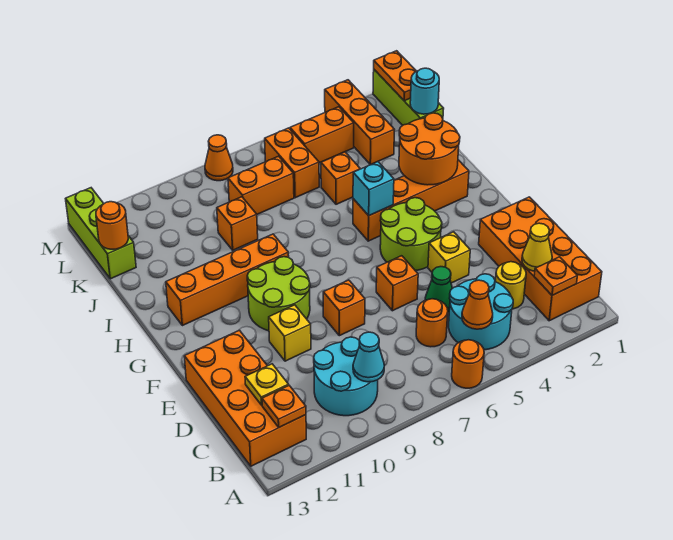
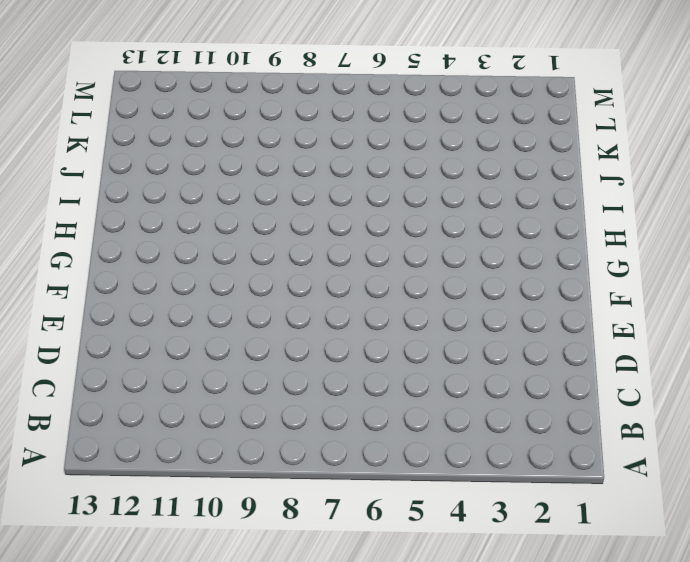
none -> orange 1x1 round brick [452,340,484,388]
none -> orange 2x4 brick [479,197,602,321]
none -> cyan 2x2 round brick [449,274,513,350]
none -> cyan 2x2 round brick [314,337,378,416]

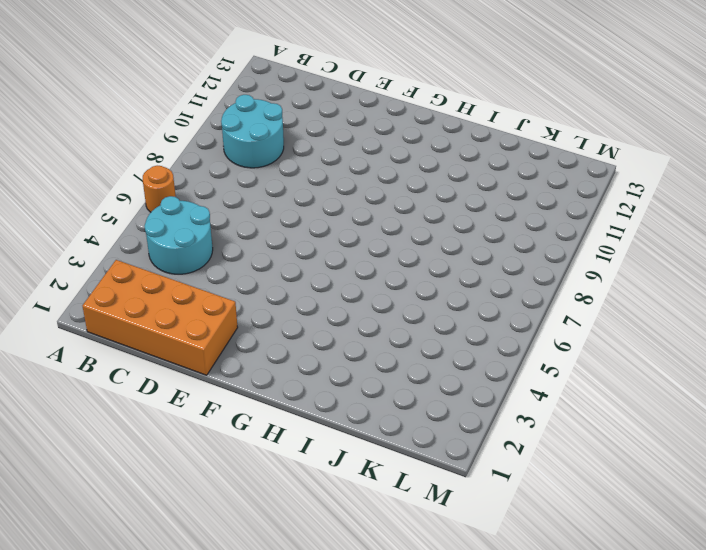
none -> orange 2x4 brick [184,330,306,466]
none -> yellow 1x1 round brick [495,262,526,309]
none -> orange 1x1 round brick [416,299,448,347]
none -> green 1x1 cone [425,267,452,312]

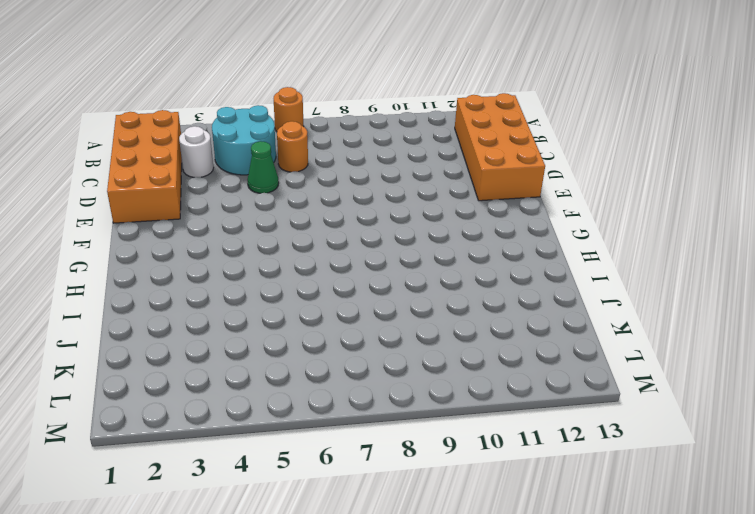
white 1x1 round brick [179,126,214,178] -> yellow 1x1 round brick [495,262,526,309]
none -> cyan 2x2 round brick [314,337,378,416]
none -> yellow 1x1 brick [428,232,470,283]
none -> orange 1x1 brick [376,256,418,311]
none -> orange 1x1 brick [323,280,365,336]

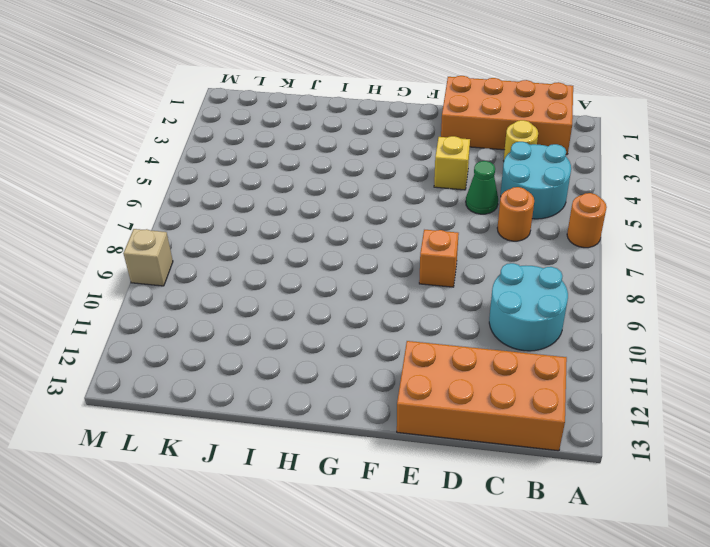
tan 1x1 brick [123,229,173,286] -> none
none -> orange 1x1 brick [376,256,418,311]
none -> yellow 1x1 brick [269,305,311,361]
none -> lime 2x2 round brick [380,198,442,271]
none -> lime 2x2 round brick [247,257,310,331]

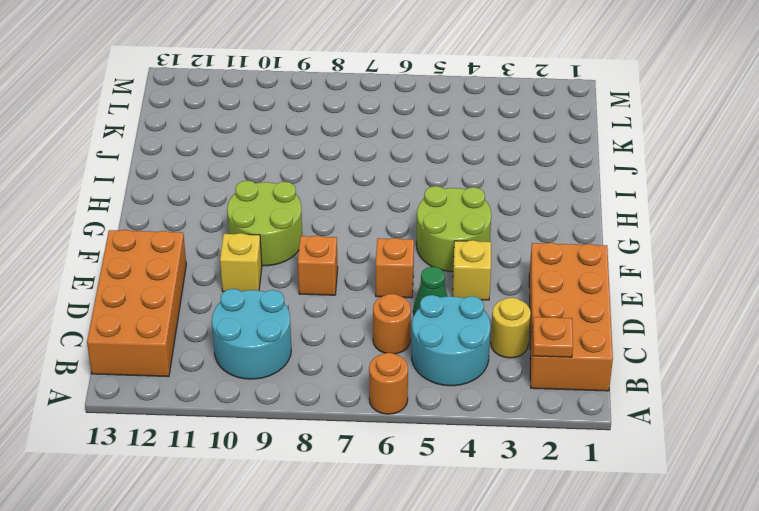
none -> orange 1x4 brick [353,160,469,241]
none -> orange 1x4 brick [166,234,289,326]
none -> orange 1x1 brick [321,152,360,204]
none -> orange 1x1 brick [217,197,258,250]

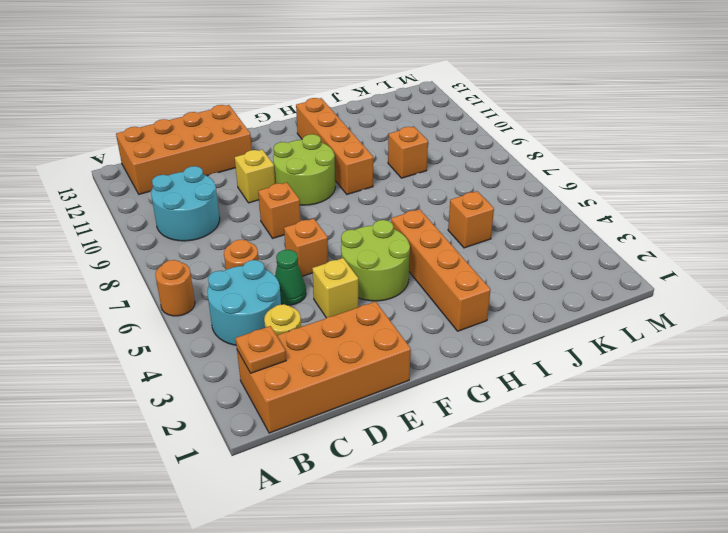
none -> lime 1x3 brick [373,70,444,125]
none -> orange 1x3 brick [325,80,395,165]
none -> orange 1x2 brick [265,128,319,198]
none -> orange 1x2 brick [228,156,294,214]

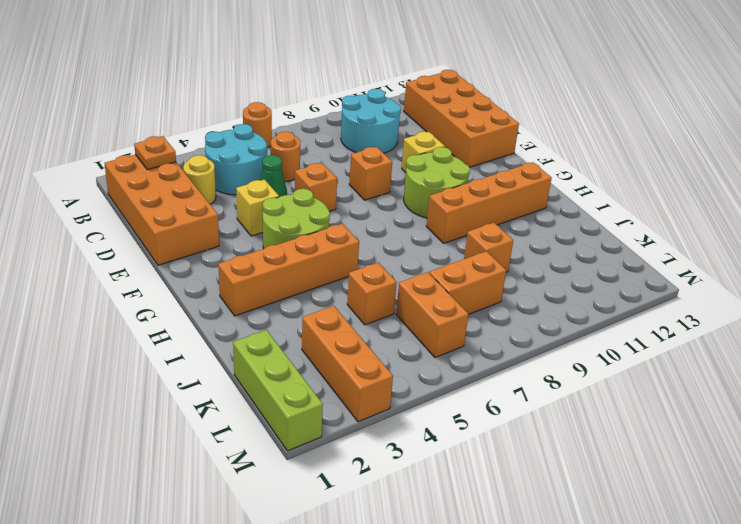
none -> lime 1x3 brick [66,188,136,279]
none -> orange 1x2 brick [290,107,354,163]
none -> orange 1x1 cone [205,135,233,181]
none -> orange 1x1 cone [462,280,493,329]

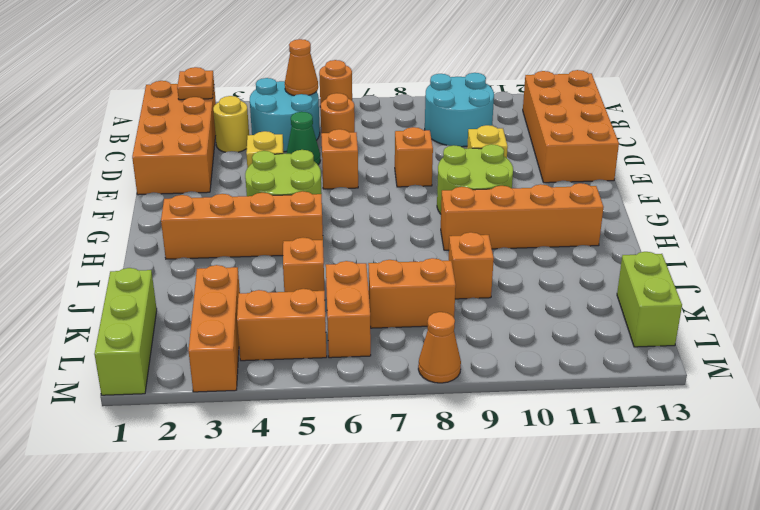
lime 1x2 brick [617,252,682,347] -> lime 1x3 brick [66,188,136,279]
none -> cyan 1x1 cone [353,332,384,382]
none -> orange 1x1 plate [262,386,306,427]
none -> yellow 1x1 cone [522,223,552,271]
none -> yellow 1x1 plate [245,364,289,405]

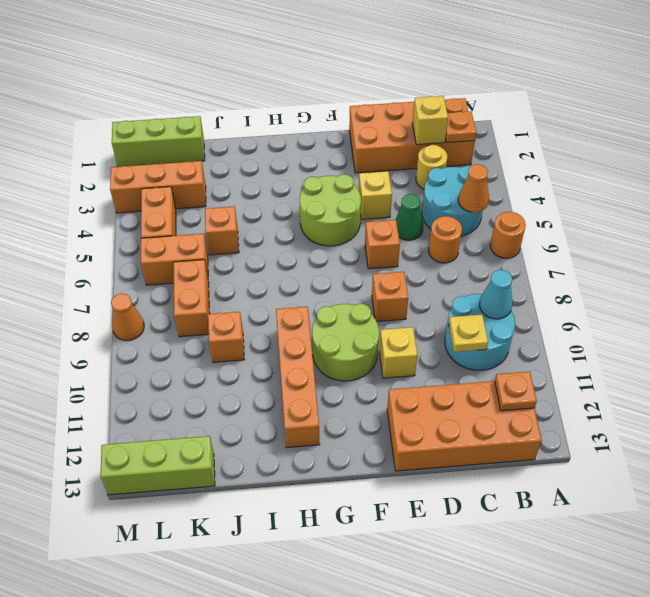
yellow 1x1 brick [412,96,448,145] -> yellow 1x1 cone [522,223,552,271]
yellow 1x1 plate [449,315,488,352] -> yellow 1x1 plate moved to [245,364,289,405]
none -> orange 1x4 brick [353,160,469,241]
none -> orange 2x2 round brick [399,113,460,185]
none -> cyan 1x1 brick [353,162,394,216]
none -> cyan 1x1 round brick [410,68,439,114]

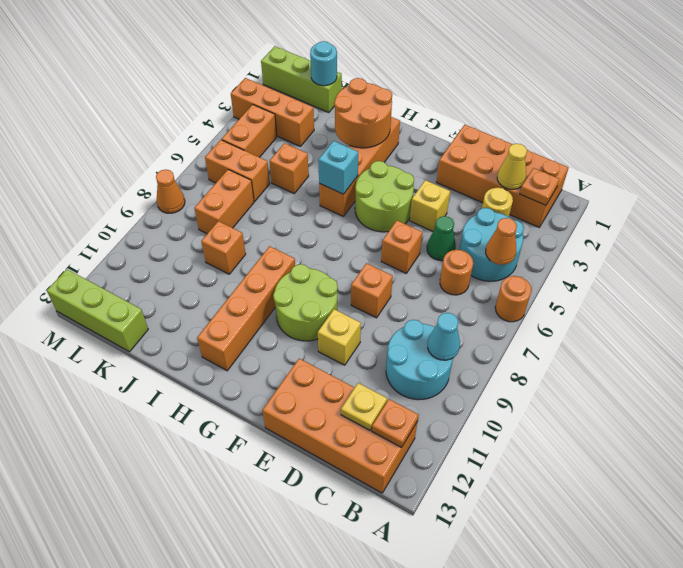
none -> orange 1x1 round brick [96,202,128,249]
none -> orange 1x2 plate [374,51,416,101]

